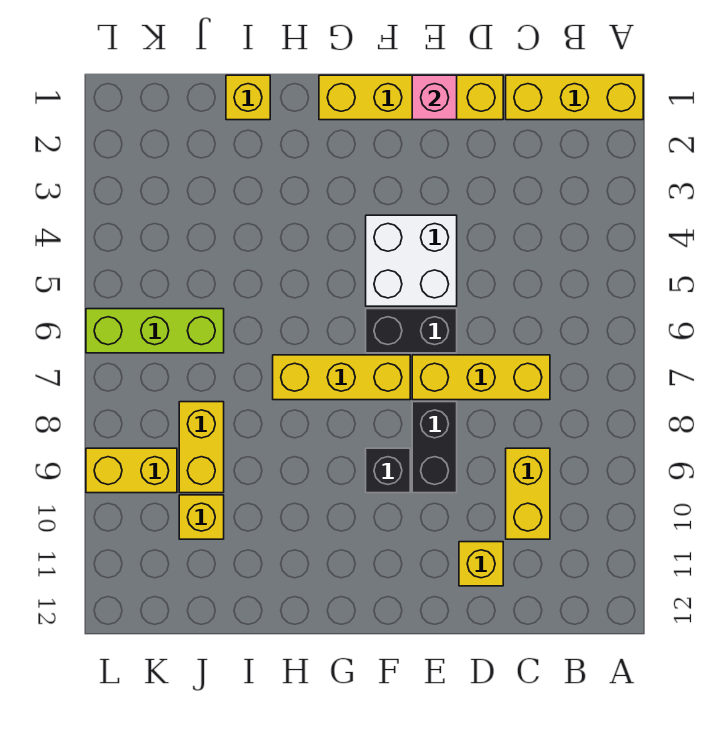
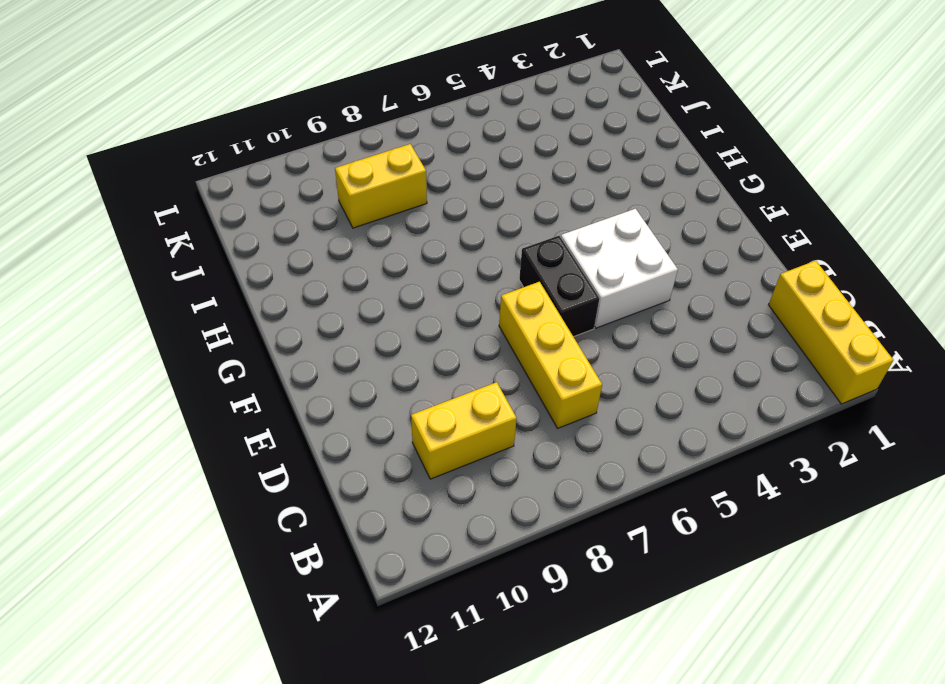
none -> yellow 1x4 brick [319,75,503,120]
none -> yellow 1x1 brick [459,542,503,586]
none -> black 1x2 brick [412,402,457,493]

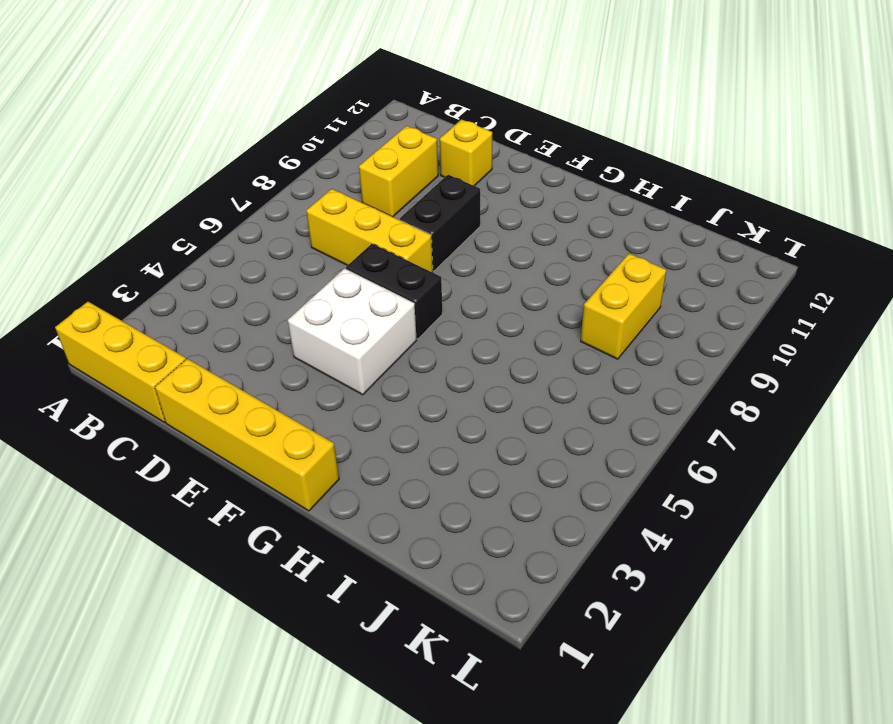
none -> yellow 1x3 brick [273,355,410,400]
none -> black 1x1 brick [366,448,410,493]
none -> yellow 1x1 brick [226,75,270,120]

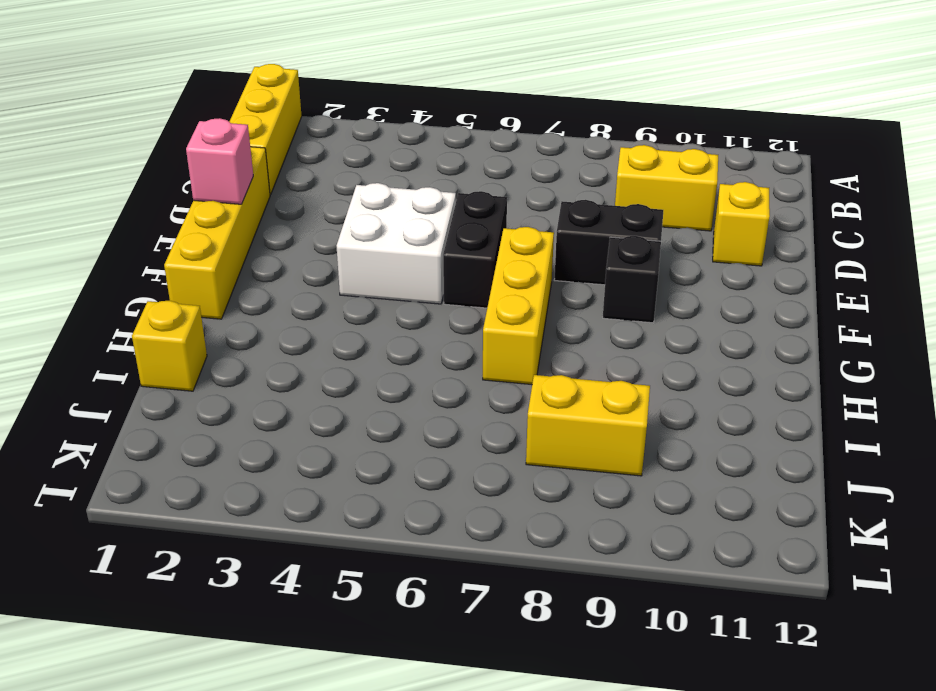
none -> yellow 1x3 brick [412,355,550,400]
none -> lime 1x3 brick [86,309,224,353]
none -> yellow 1x1 brick [179,495,224,539]

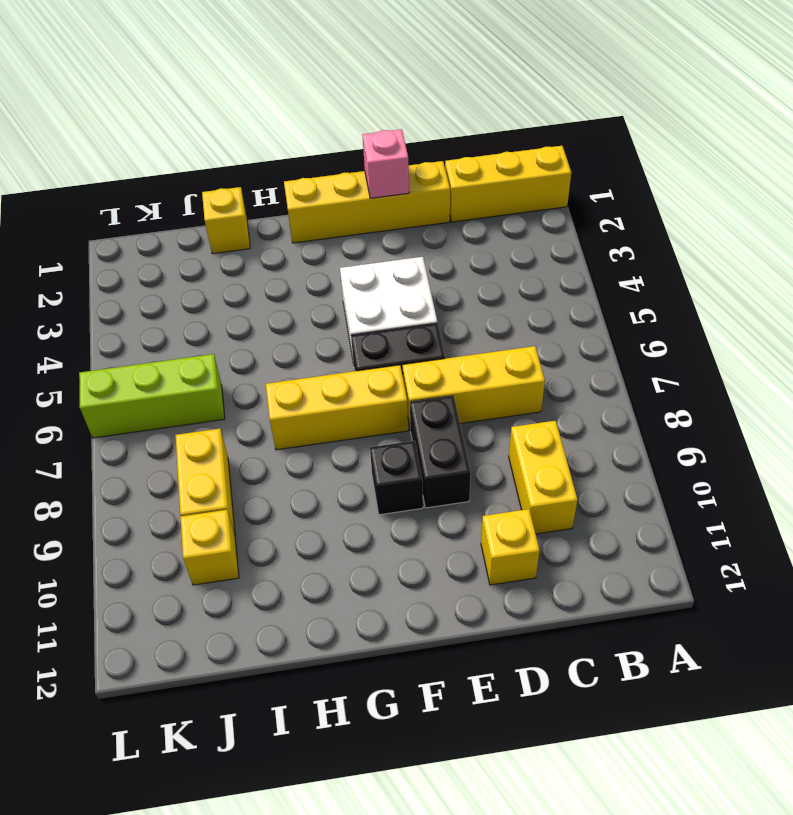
none -> yellow 1x2 brick [86,448,177,493]

